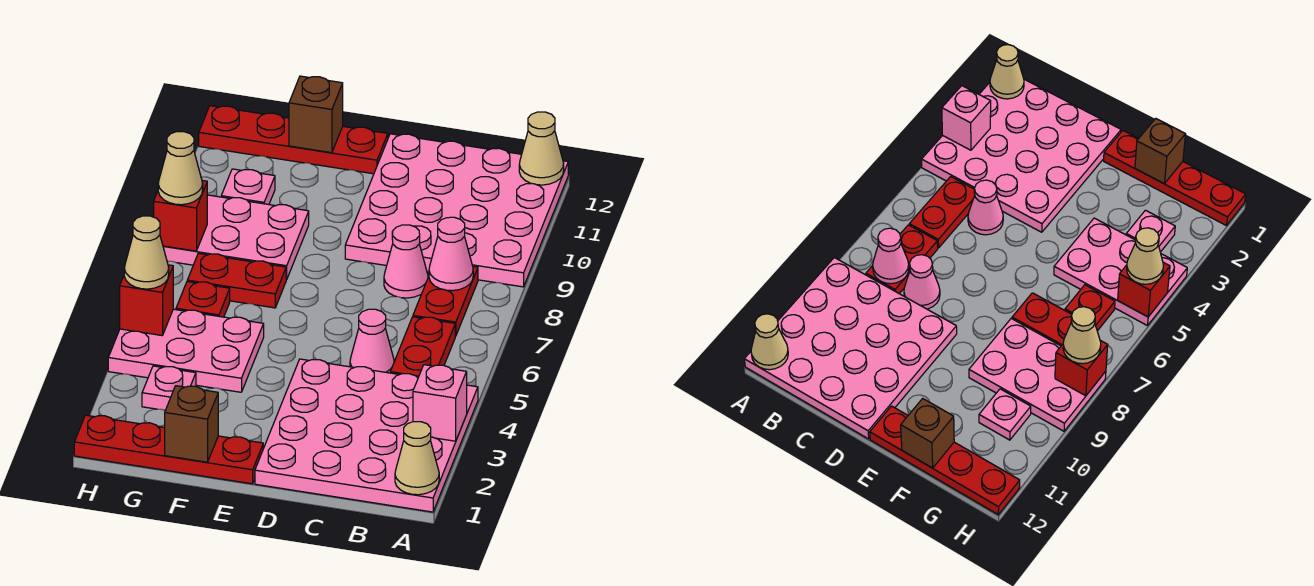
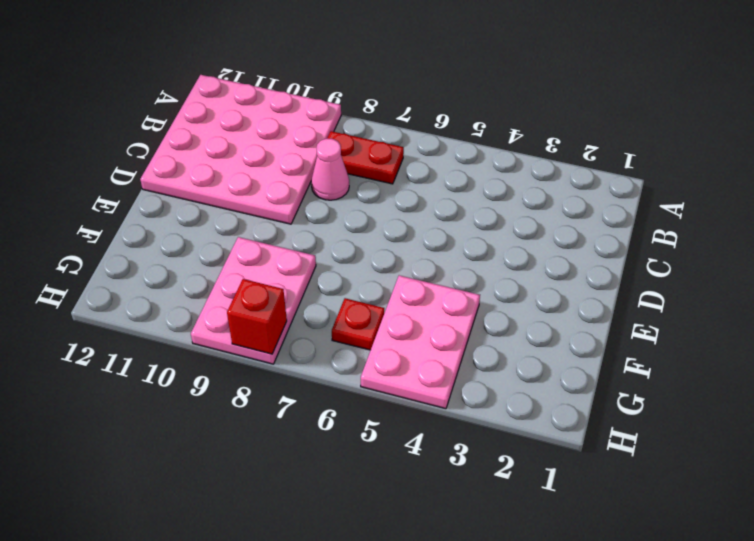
none -> pink 4x4 plate [255,359,478,512]
none -> red 1x2 plate [390,317,455,377]
none -> pink 1x1 cone [350,309,394,373]

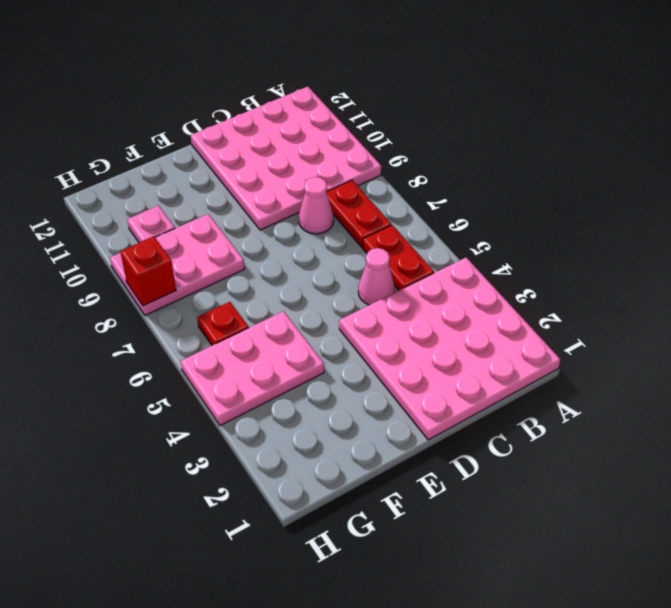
none -> red 1x4 plate [74,415,263,484]
none -> red 1x4 plate [199,106,388,174]
none -> red 1x2 plate [187,253,287,308]

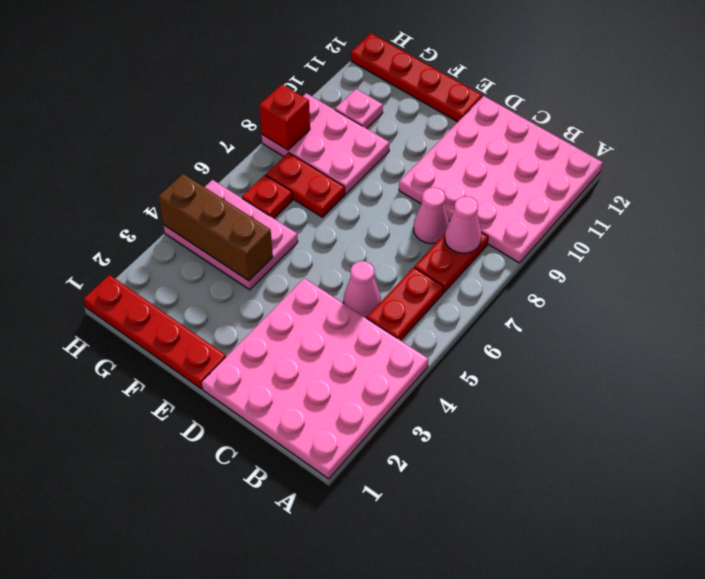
brown 1x3 brick [158,174,273,281] -> none
none -> pink 1x1 plate [142,366,196,410]
none -> tan 1x1 cone [395,422,439,495]
none -> pink 1x1 brick [413,365,467,441]

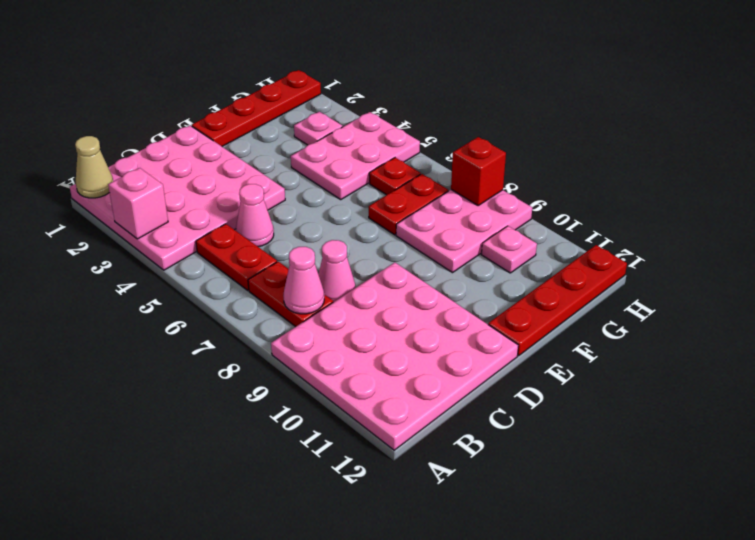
none -> tan 1x1 cone [519,112,564,185]
none -> brown 1x1 brick [165,386,218,462]
none -> brown 1x1 brick [289,76,343,153]

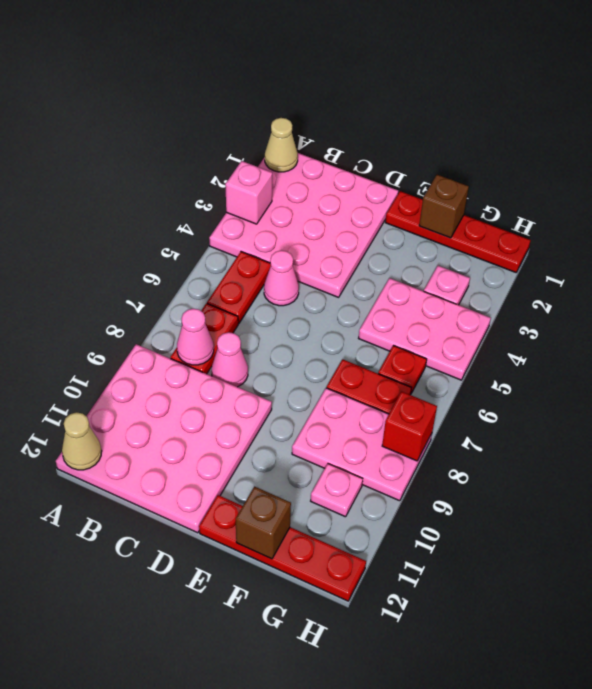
none -> red 1x1 brick [120,265,173,335]
none -> tan 1x1 cone [124,216,169,289]
none -> tan 1x1 cone [158,132,203,205]

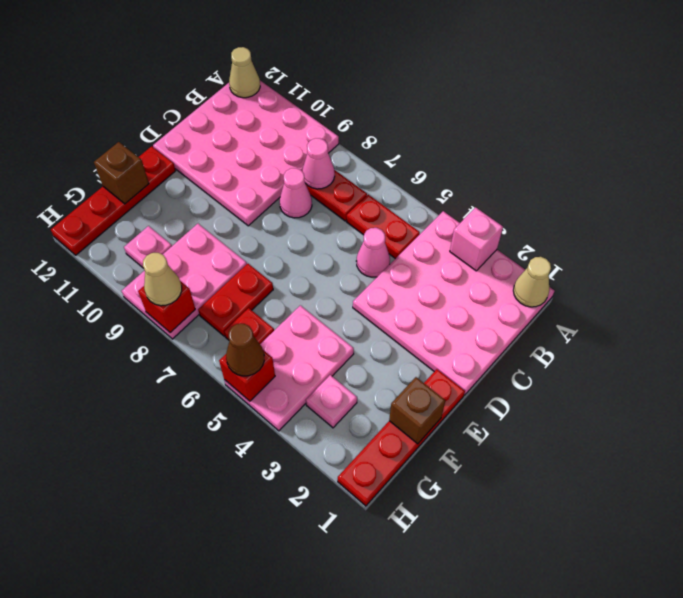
brown 1x1 cone [226,324,264,376] -> tan 1x1 cone [124,216,169,289]

